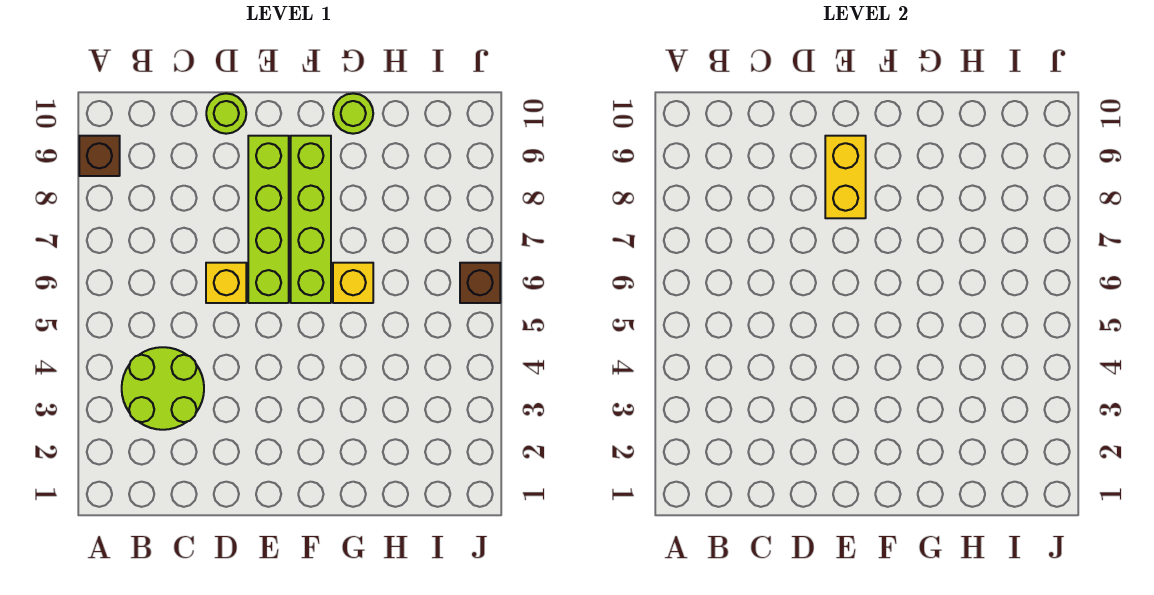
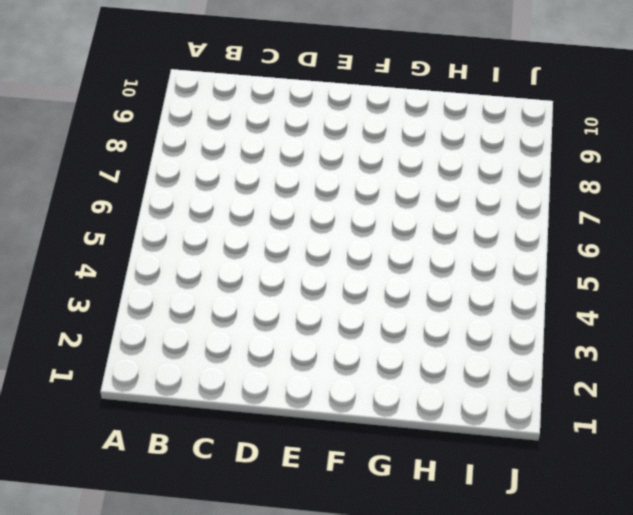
none -> brown 1x1 brick [79,136,120,176]
none -> lime 2x2 round brick [122,347,204,430]

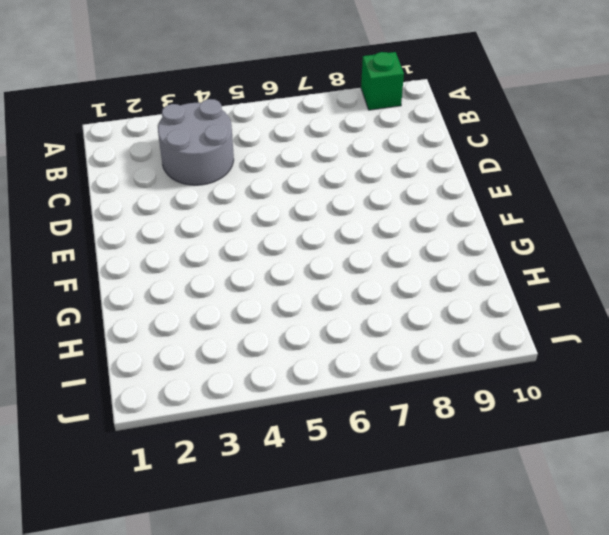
green 1x1 brick [361,52,404,110] -> brown 1x1 brick [79,136,120,176]
grey 2x2 round brick [158,99,234,185] -> lime 2x2 round brick [122,347,204,430]
none -> yellow 1x1 brick [206,263,246,303]
none -> lime 1x1 round brick [206,93,246,134]

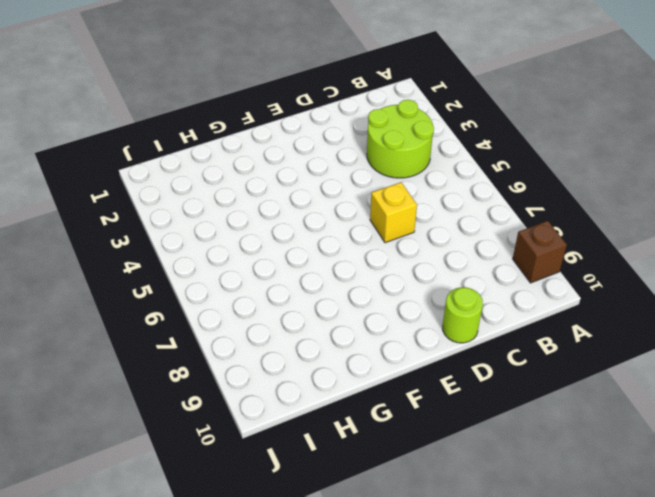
none -> lime 1x4 brick [248,136,289,303]
none -> lime 1x4 brick [291,136,331,303]

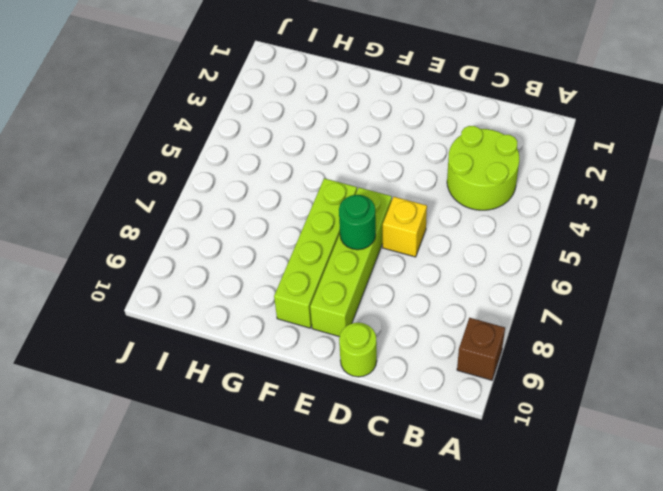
green 1x1 round brick [339,195,376,250] -> none
none -> yellow 1x1 brick [333,263,373,303]
none -> lime 1x1 round brick [333,93,373,134]

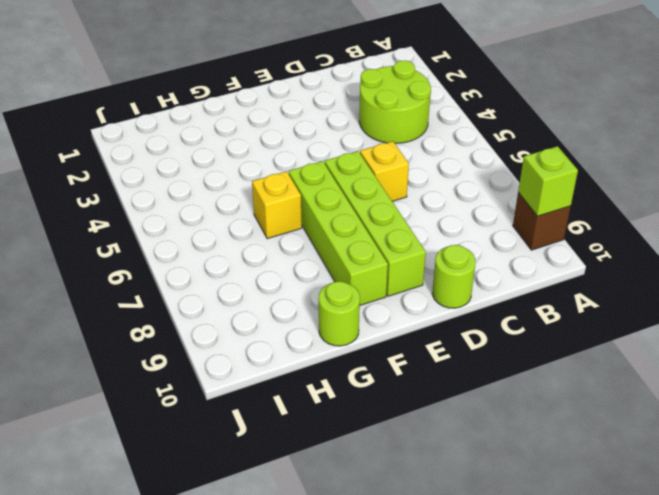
lime 1x1 brick [518,146,578,216] -> none
none -> brown 1x1 brick [460,263,500,303]
none -> yellow 1x2 brick [825,136,866,218]

